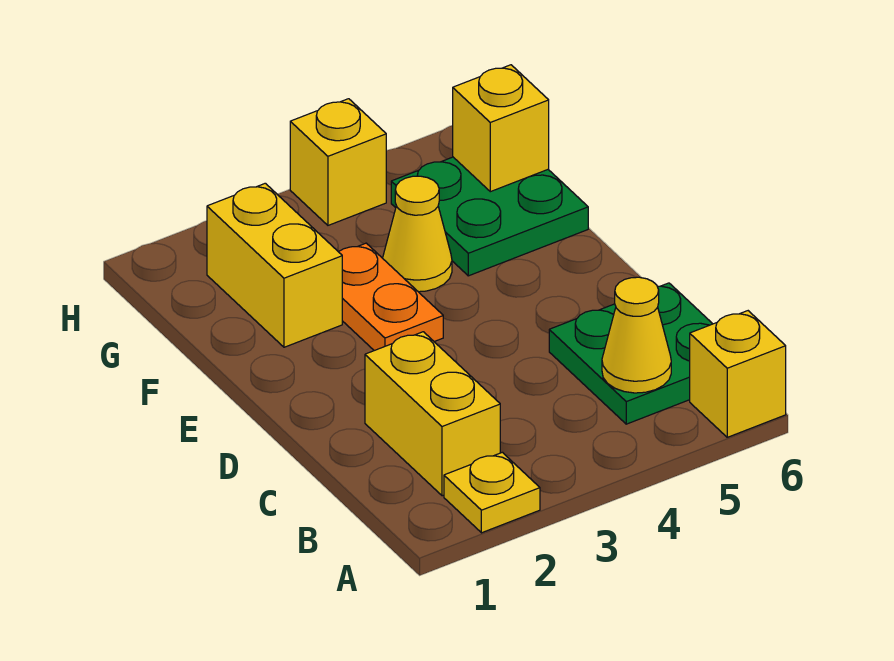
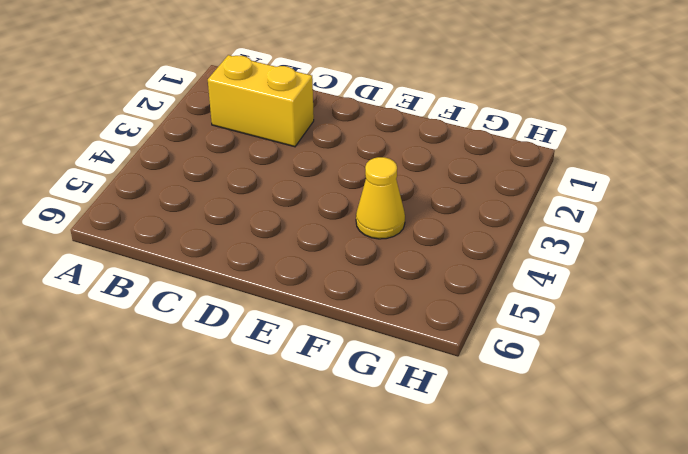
none -> yellow 1x1 plate [444,452,540,533]
none -> yellow 1x1 brick [690,311,786,437]

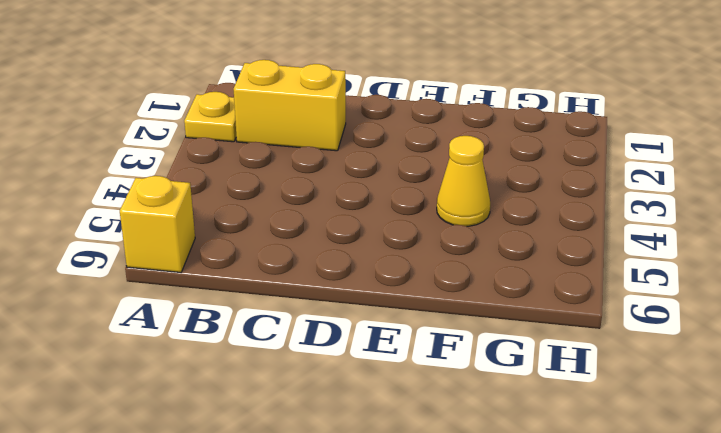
none -> green 2x2 plate [549,283,712,424]
none -> orange 1x2 plate [339,243,443,351]

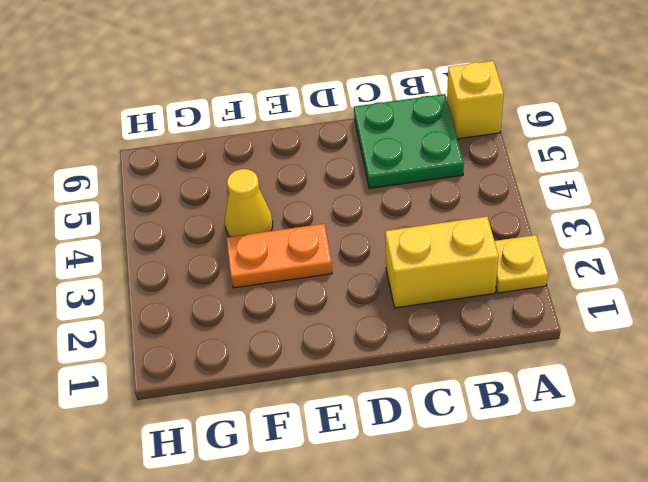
none -> yellow 1x2 brick [207,183,342,347]
none -> green 2x2 plate [391,157,588,276]

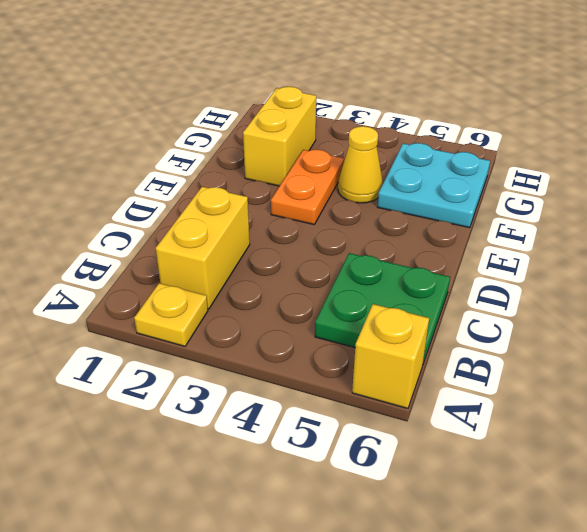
cyan 2x2 plate [378,143,490,228] -> green 2x2 plate [391,157,588,276]
none -> yellow 1x1 brick [290,99,386,225]
none -> yellow 1x1 cone [602,277,671,393]

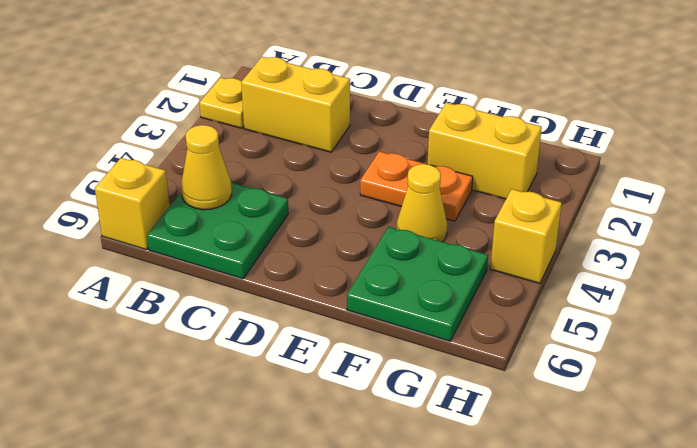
none -> yellow 1x1 brick [453,65,549,192]

